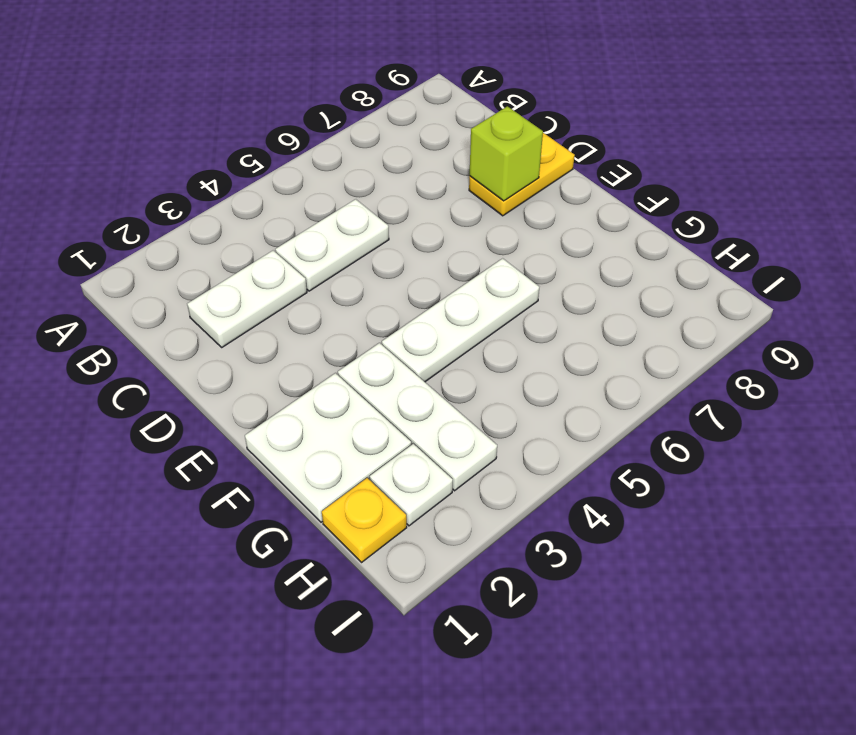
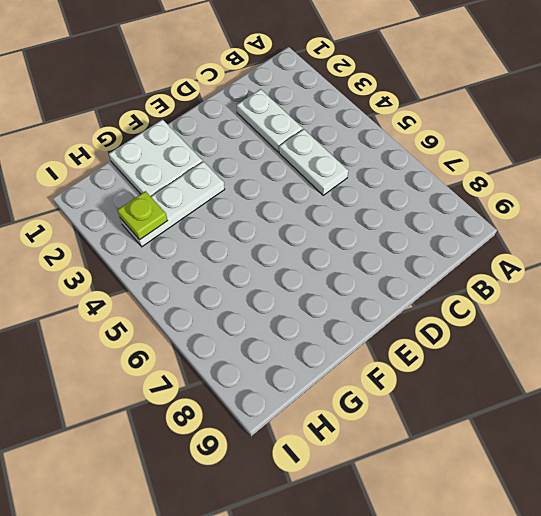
lime 1x1 plate [117,191,168,240] -> none
none -> yellow 1x2 plate [469,133,575,216]
none -> white 1x3 plate [382,258,539,382]

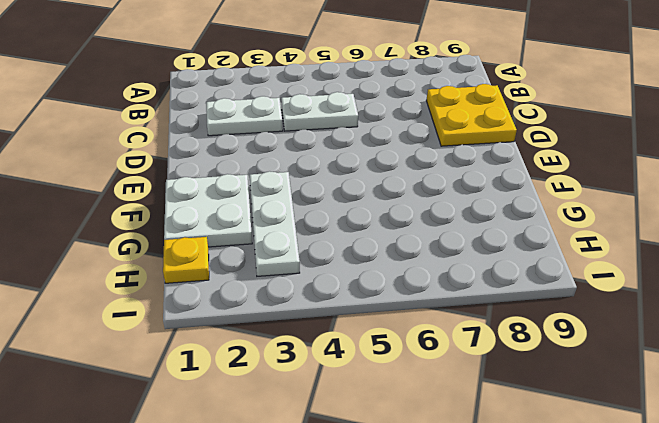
yellow 2x2 plate [426,84,517,146] -> yellow 1x2 plate [469,133,575,216]
none -> white 1x3 plate [382,258,539,382]
none -> white 1x1 plate [369,444,453,526]

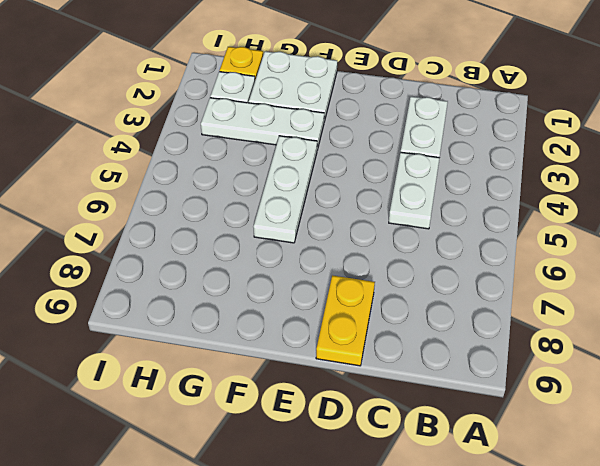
none -> lime 1x1 brick [469,106,543,201]

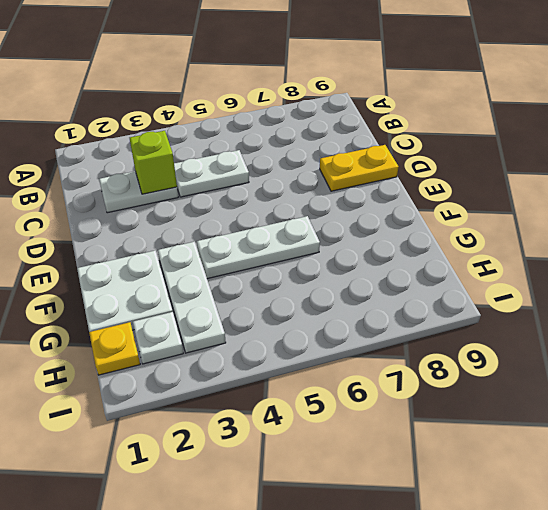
lime 1x1 brick [130,131,177,194] -> lime 1x1 brick moved to [469,106,543,201]

